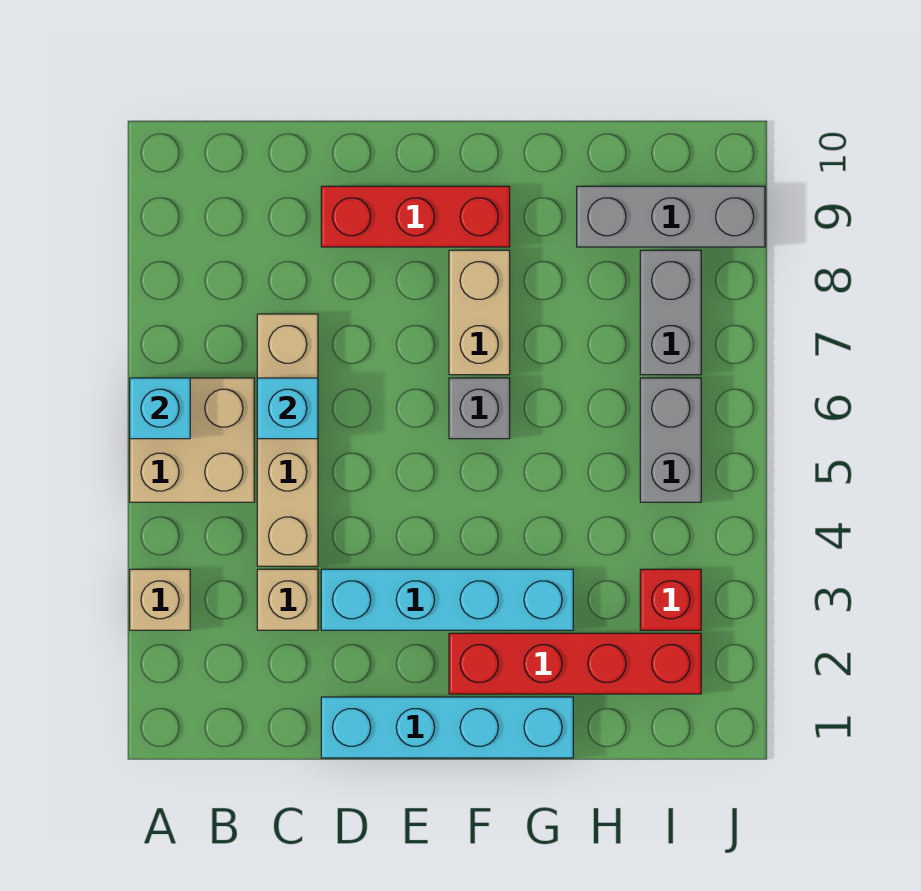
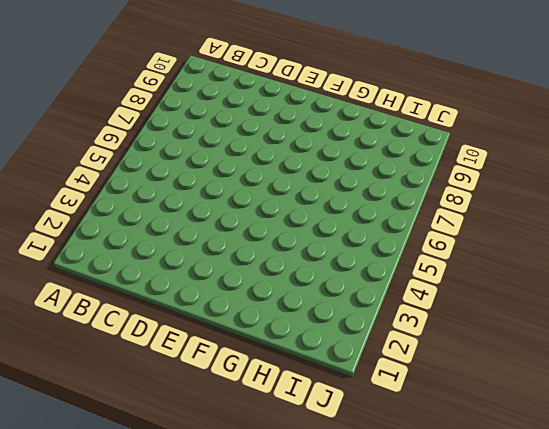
none -> tan 1x1 brick [130,569,190,630]
none -> tan 2x2 brick [130,378,254,502]
none -> tan 1x1 brick [257,569,318,630]

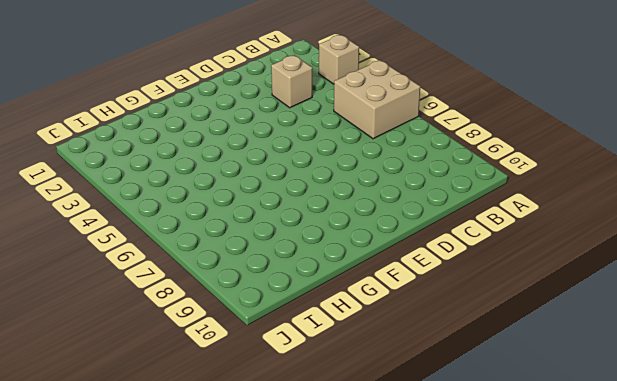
none -> tan 1x4 brick [257,314,318,566]
none -> cyan 1x4 brick [321,697,573,758]
none -> cyan 1x4 brick [321,569,573,630]

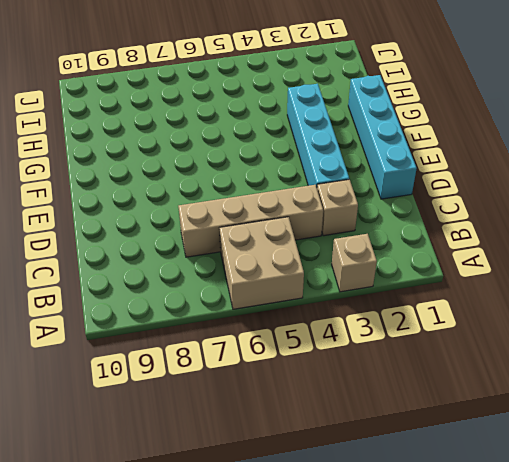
none -> red 1x3 brick [321,186,510,247]
none -> red 1x4 brick [449,633,701,694]
none -> grey 1x1 brick [449,378,510,439]

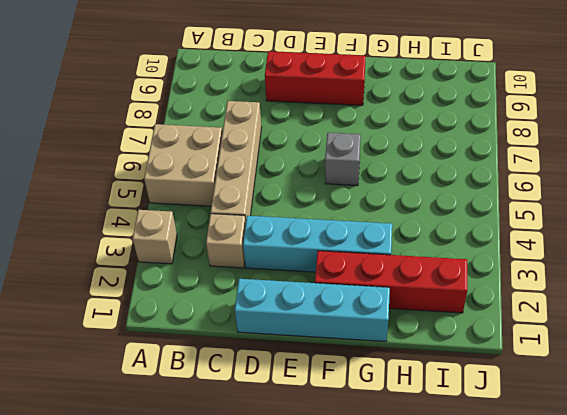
none -> tan 1x2 brick [449,250,510,375]
none -> grey 1x3 brick [577,186,765,247]
none -> red 1x1 brick [640,569,701,630]

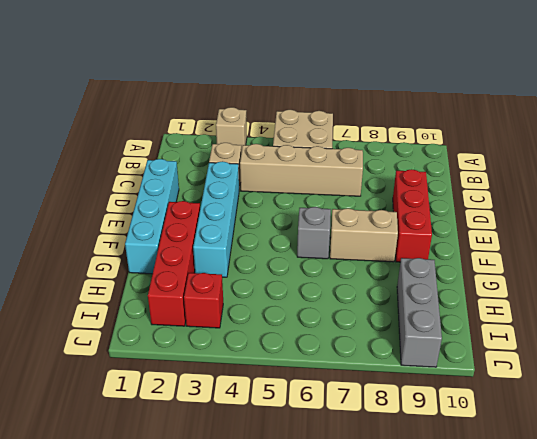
none -> grey 1x2 brick [640,378,701,502]
none -> grey 1x2 brick [640,250,701,375]
none -> cyan 1x1 brick [130,378,190,439]

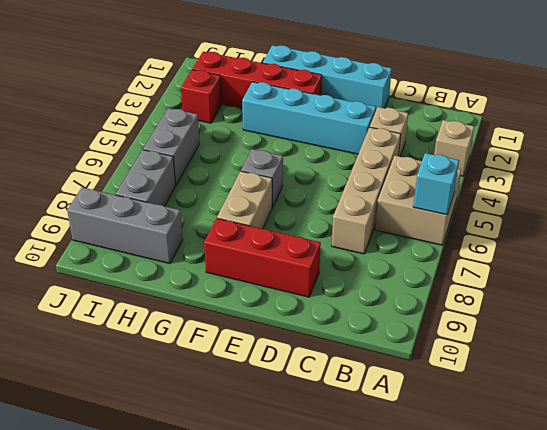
none -> cyan 1x1 brick [257,378,318,439]

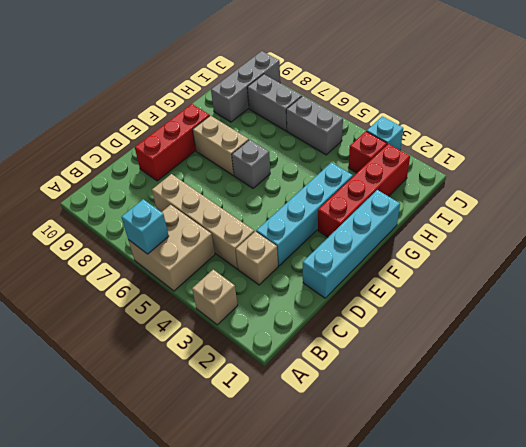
cyan 1x1 brick [367,116,403,150] -> cyan 1x1 brick moved to [257,378,318,439]

